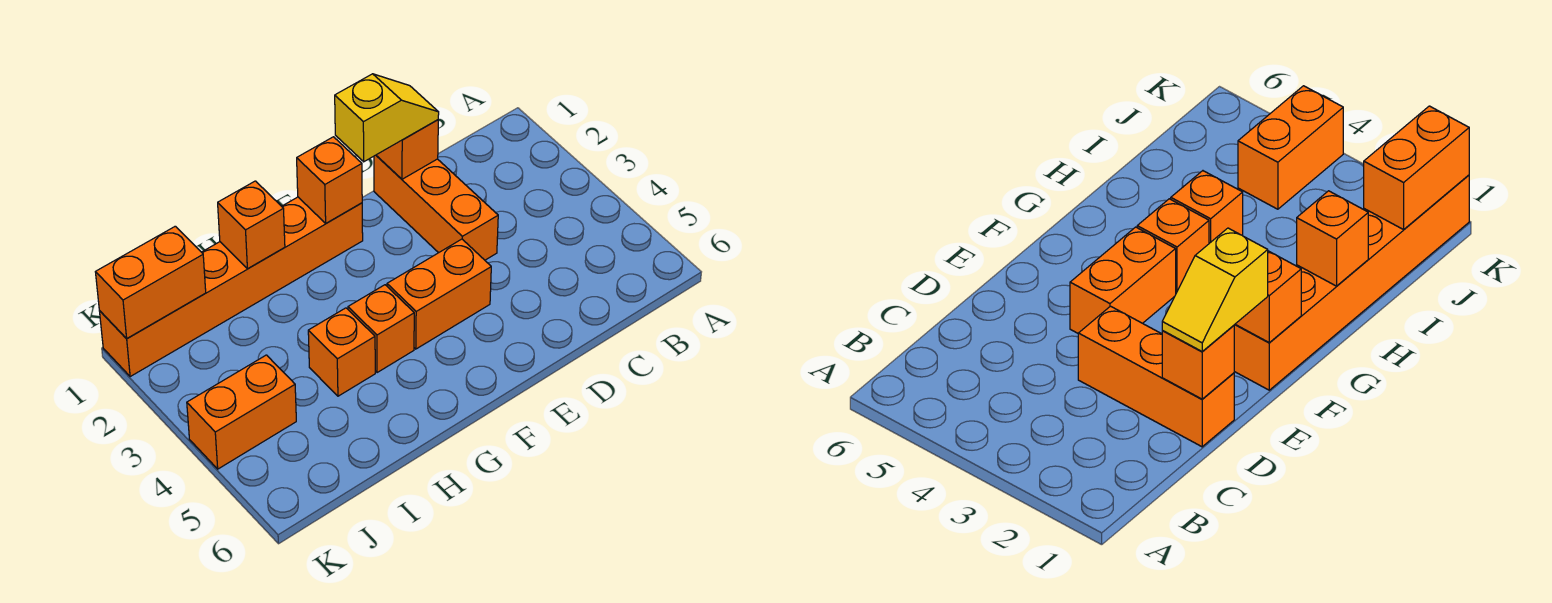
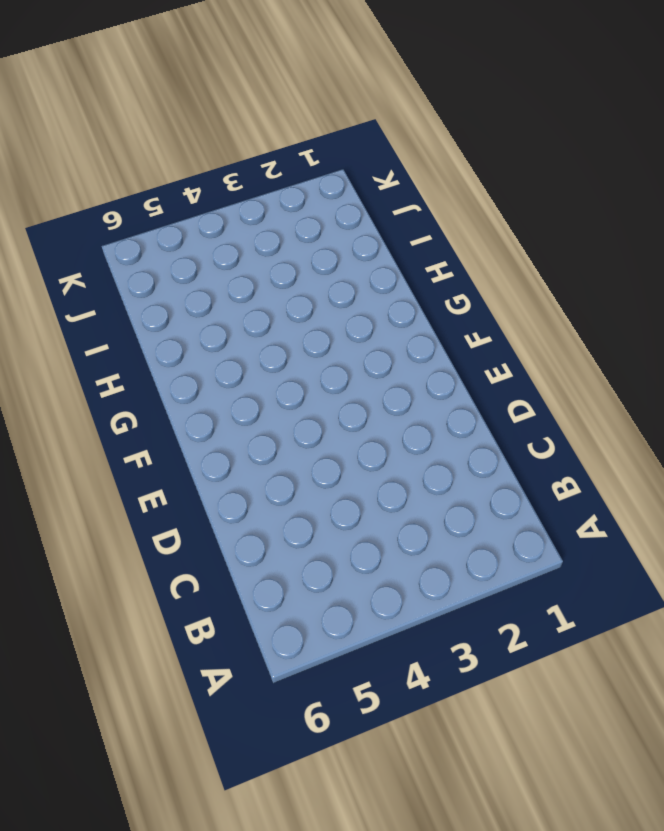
none -> orange 1x3 brick [374,155,498,260]
none -> orange 1x2 brick [387,239,491,349]

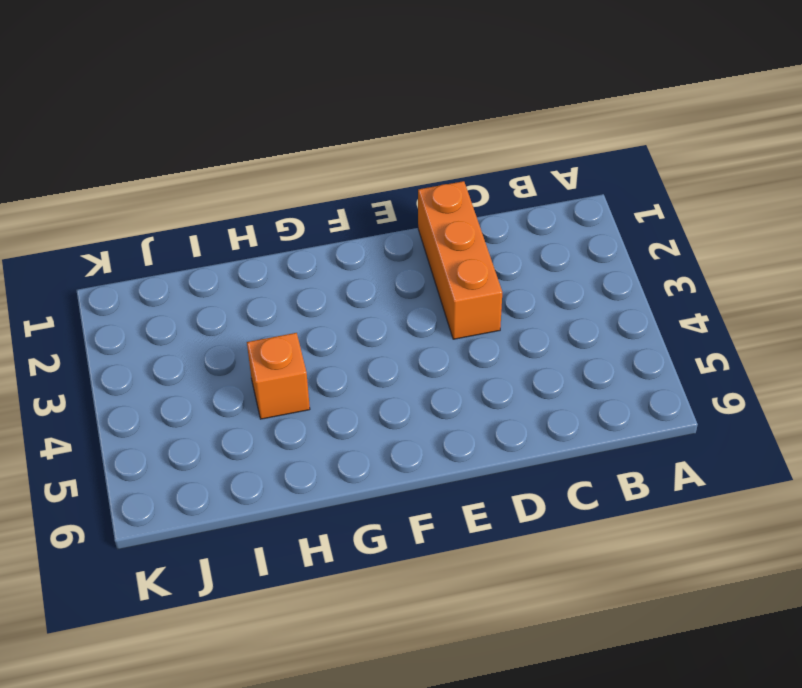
none -> orange 1x2 brick [387,239,491,349]
none -> orange 1x6 brick [100,197,363,377]

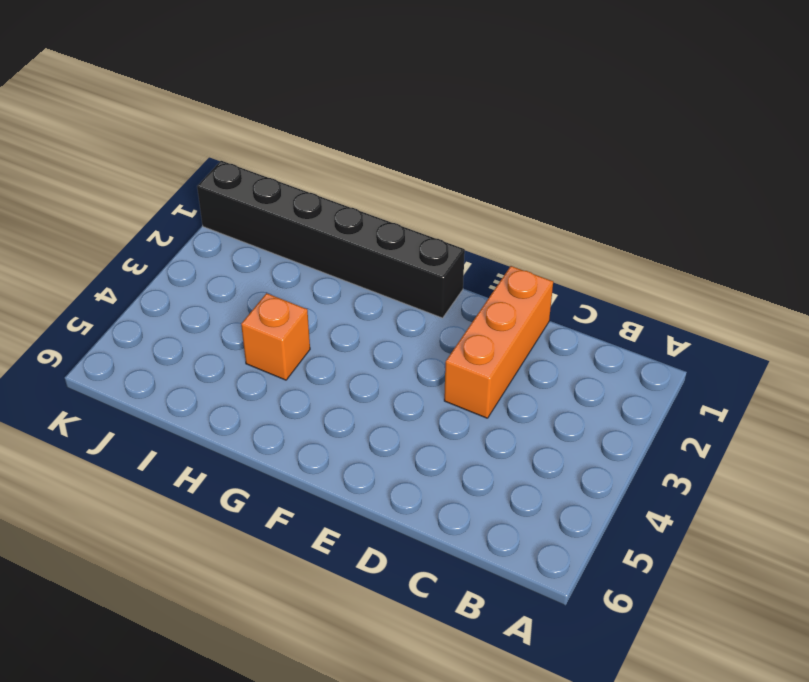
black 1x6 brick [197,161,465,318] -> orange 1x6 brick [100,197,363,377]
none -> orange 1x2 brick [387,239,491,349]
none -> orange 1x1 brick [348,285,414,373]

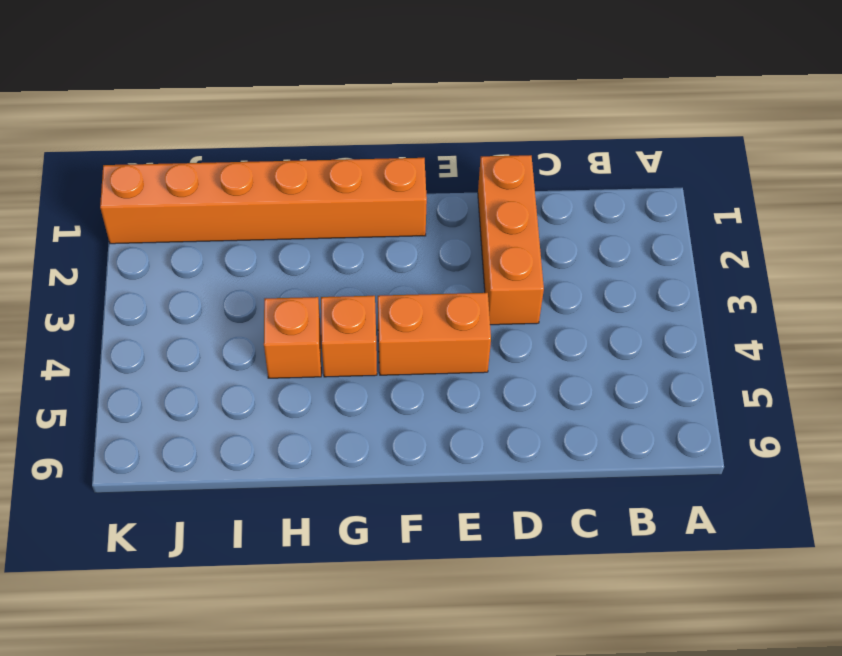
none -> orange 1x2 brick [187,355,296,469]
none -> orange 1x1 brick [376,120,438,179]

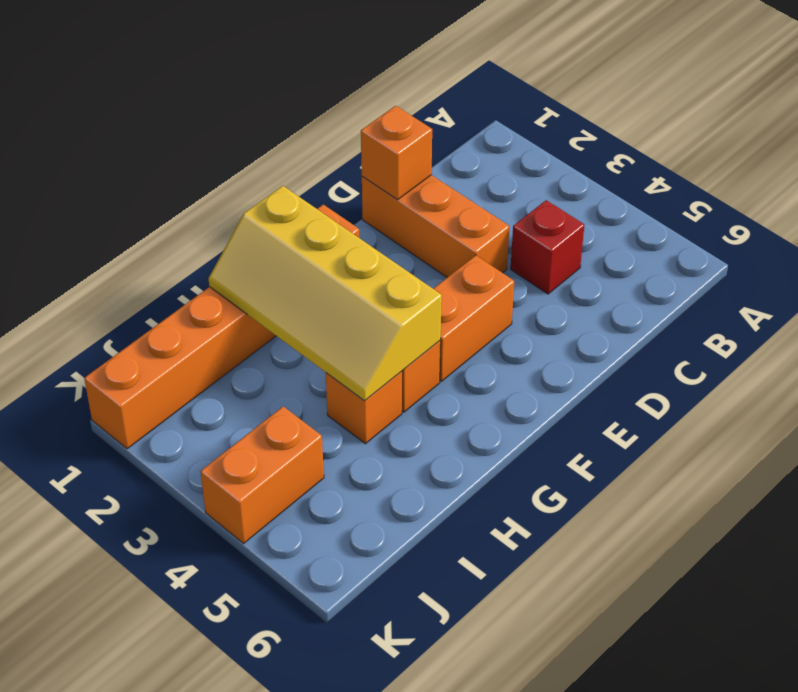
red 1x1 brick [511,200,584,294] -> none
yellow 2x4 slope [209,186,442,401] -> orange 1x1 brick [218,181,285,269]
none -> orange 1x1 brick [297,137,362,223]
none -> orange 1x2 brick [96,226,206,339]

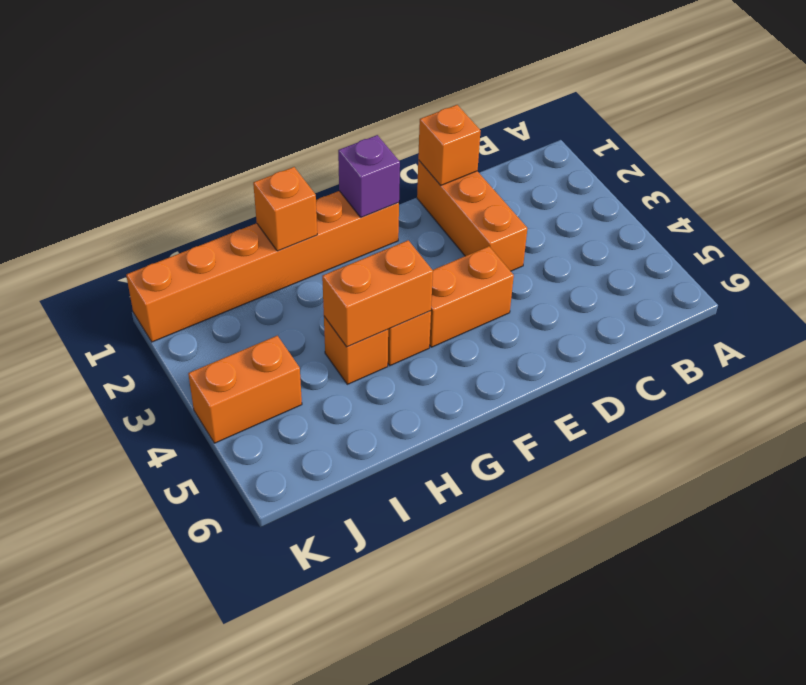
purple 1x1 brick [338,135,400,218] -> orange 1x1 brick [297,137,362,223]
orange 1x2 brick [322,240,433,347] -> orange 1x2 brick moved to [96,226,206,339]
none -> yellow 1x2 slope [335,74,439,162]

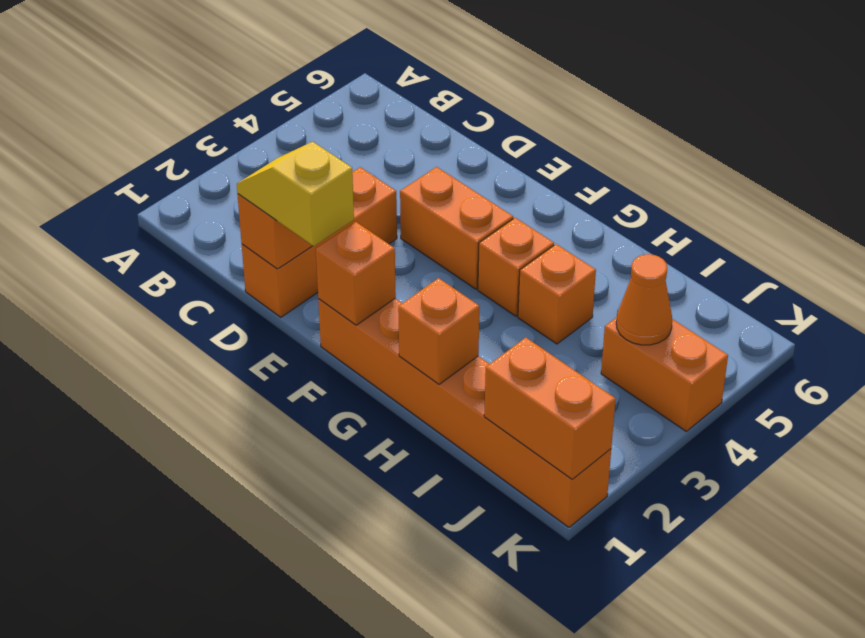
orange 1x1 cone [616,254,672,345] -> none

